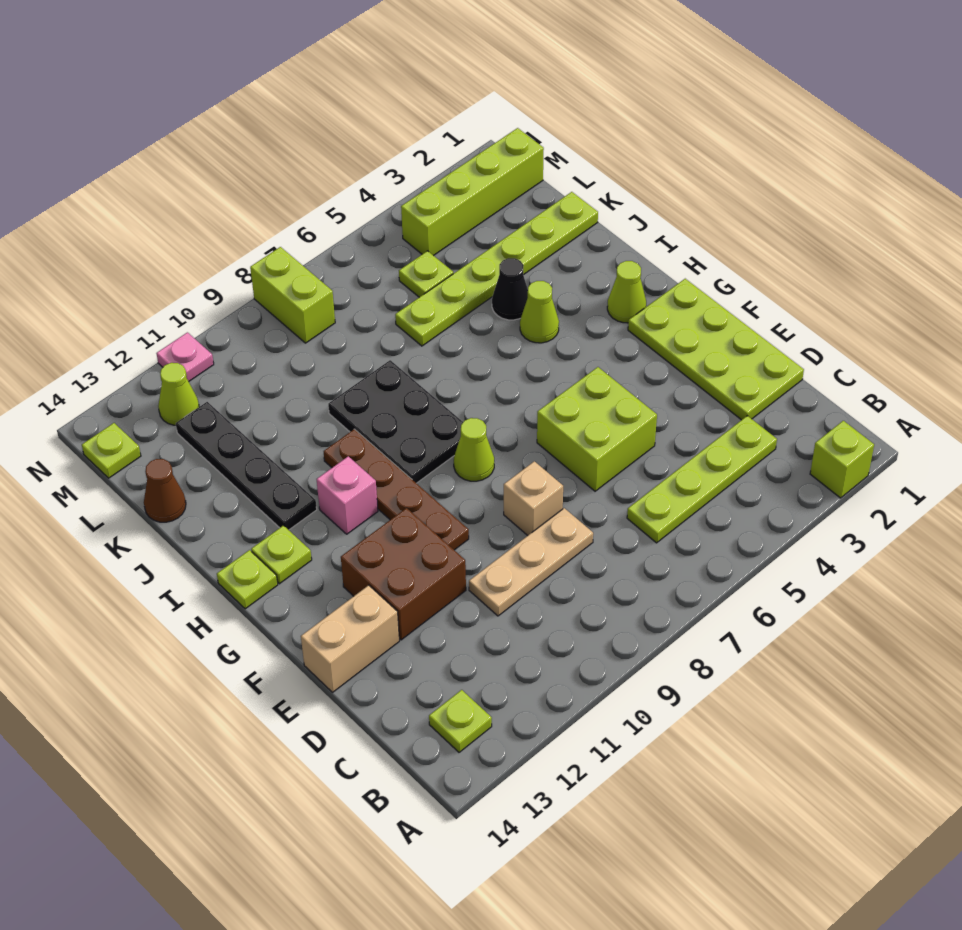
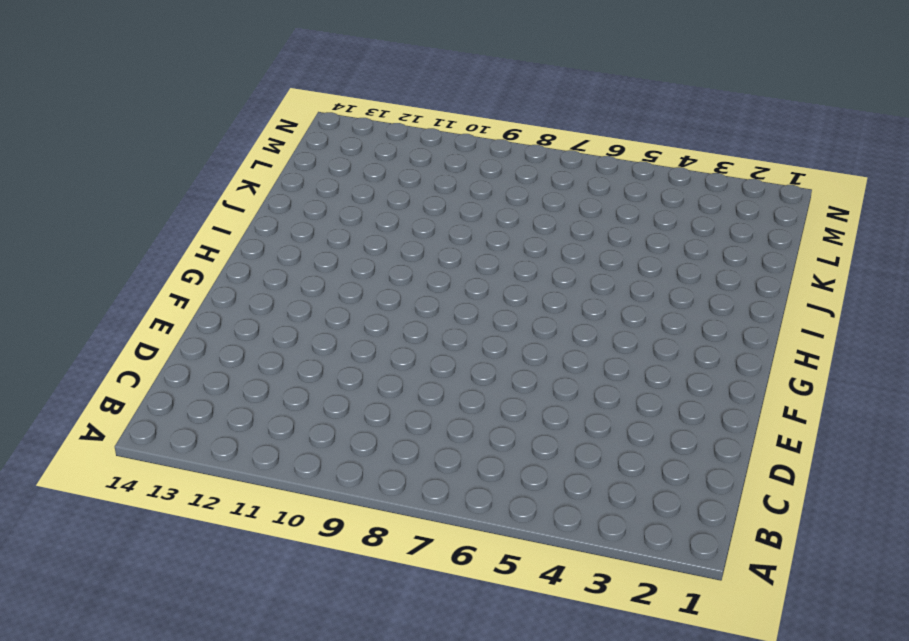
none -> lime 1x1 brick [810,421,874,498]
none -> lime 1x1 plate [429,690,492,752]
none -> lime 1x4 plate [627,416,777,543]

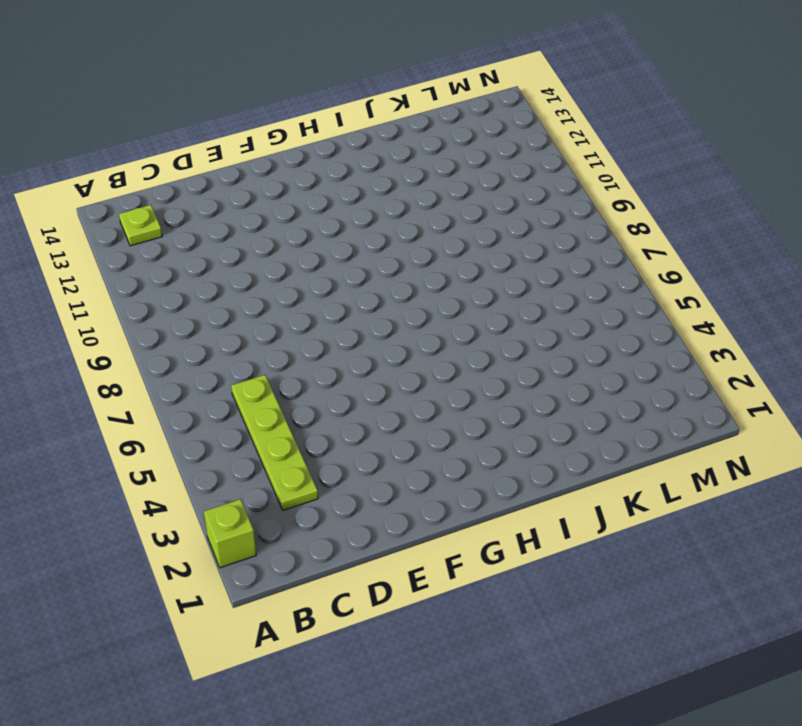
none -> lime 2x4 plate [628,279,804,420]
none -> tan 1x3 plate [469,508,593,616]
none -> lime 2x2 brick [537,367,657,491]

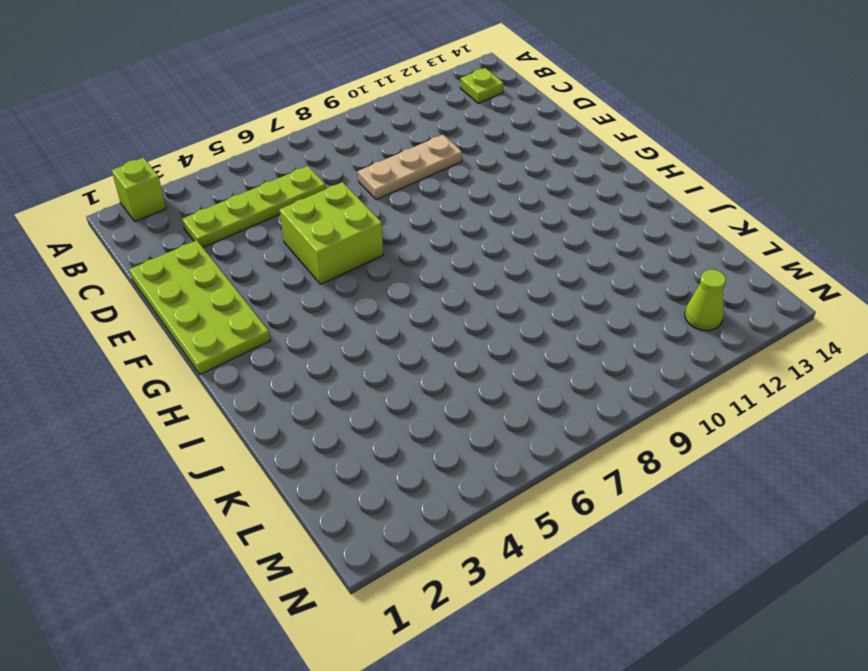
none -> tan 1x1 brick [504,461,563,536]
none -> brown 2x2 brick [341,508,466,640]
none -> tan 1x2 brick [301,585,399,692]

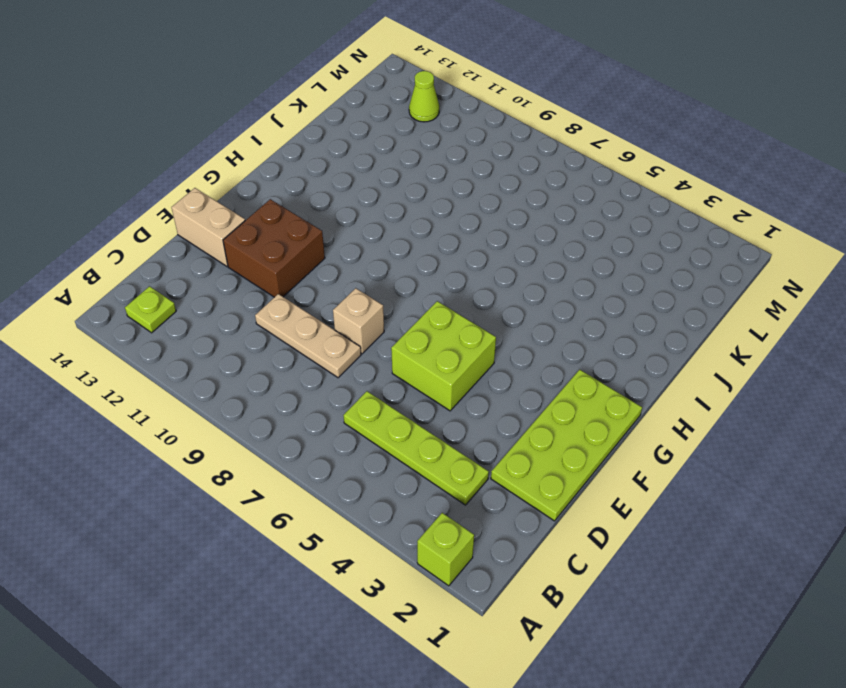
none -> brown 1x4 plate [324,429,469,550]
none -> lime 1x1 cone [454,418,494,481]
none -> lime 1x1 cone [607,261,646,323]

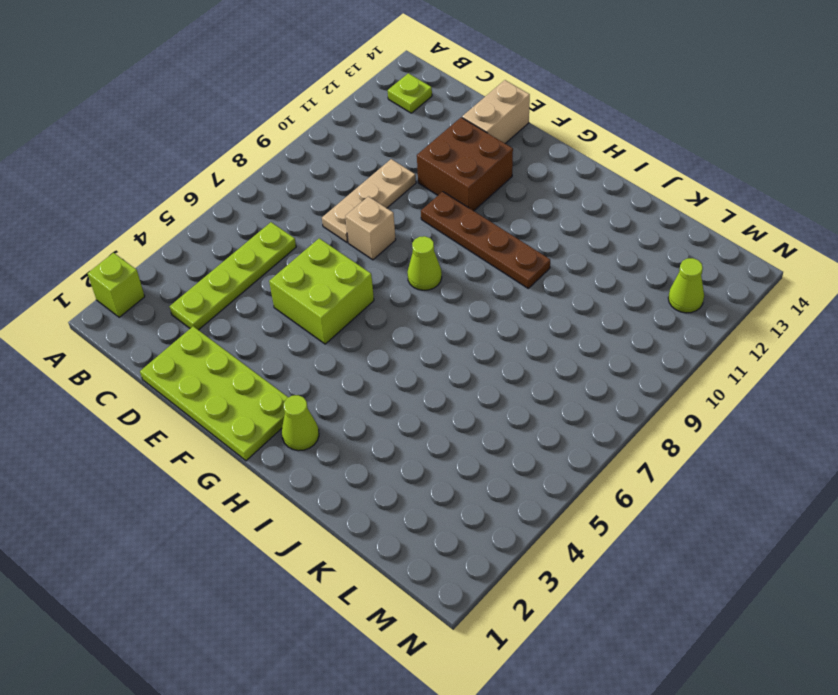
none -> black 2x3 plate [328,360,463,483]
none -> pink 1x1 brick [317,456,378,534]
none -> lime 1x1 plate [251,526,312,584]

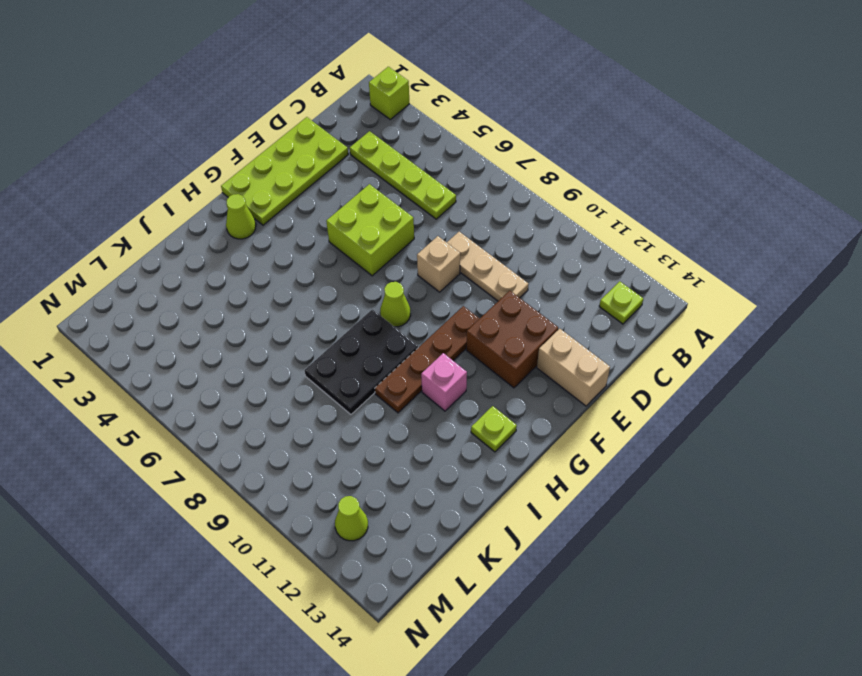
none -> lime 1x1 plate [217,550,278,609]
none -> lime 1x1 cone [520,281,559,343]
none -> black 1x4 plate [176,402,317,530]

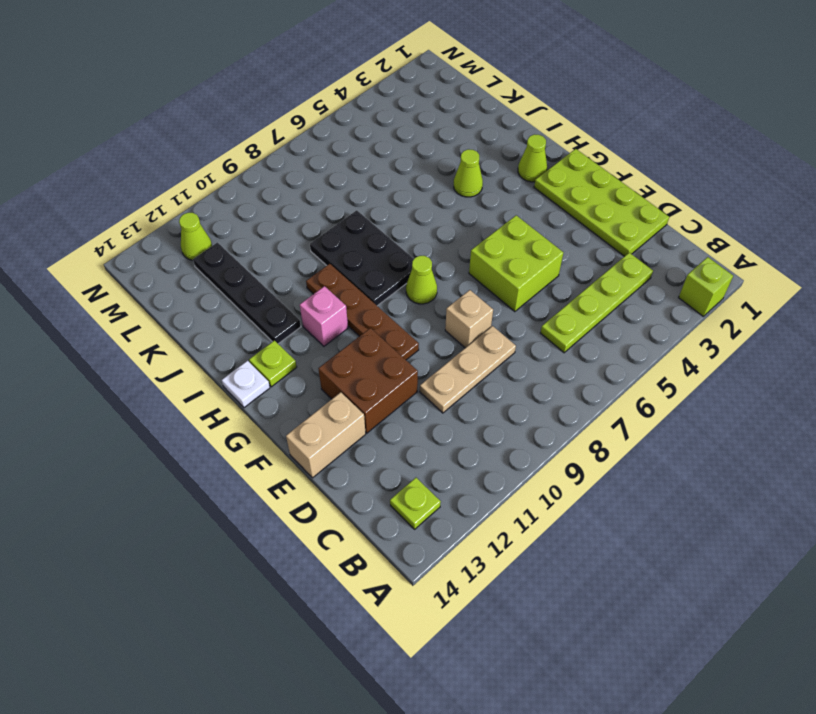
white 1x1 plate [222,361,270,408] -> lime 1x1 plate [217,550,278,609]
none -> black 1x1 cone [492,258,528,320]
none -> lime 1x6 plate [395,192,598,346]
none -> brown 1x1 cone [144,459,186,522]

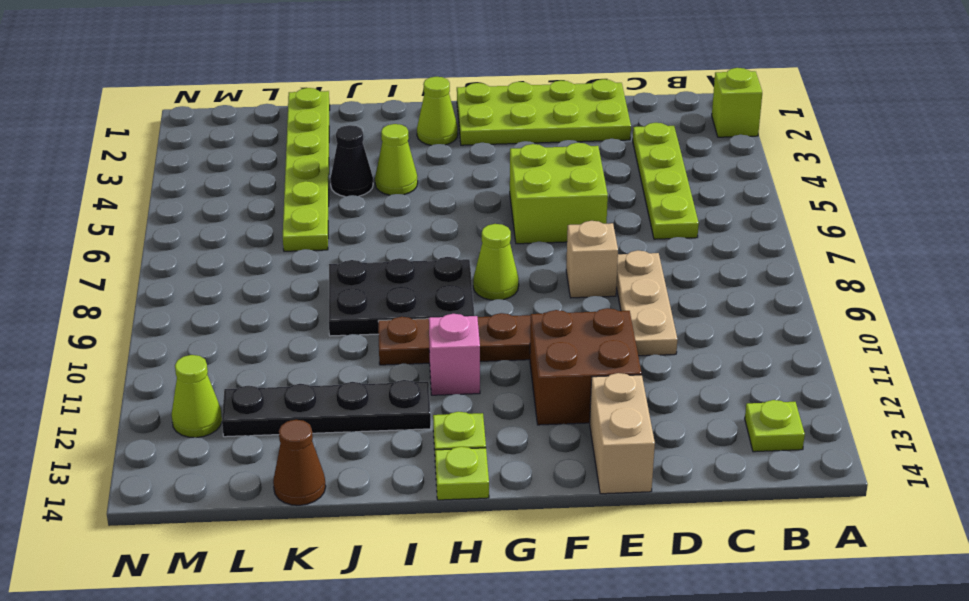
none -> lime 1x1 plate [399,251,453,297]
none -> lime 1x4 brick [401,128,544,256]
none -> lime 1x2 brick [250,247,335,343]

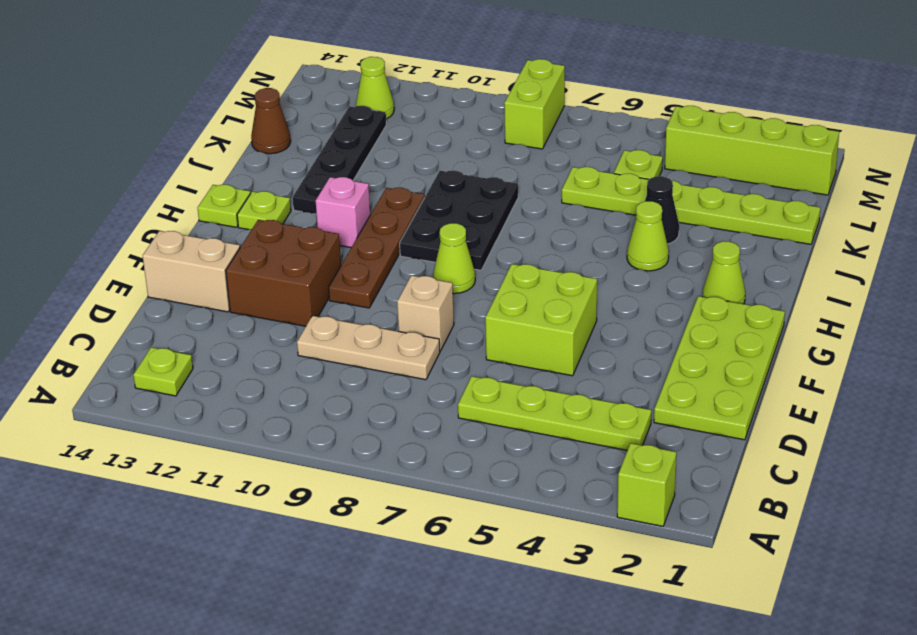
none -> lime 1x1 plate [82,423,141,478]
none -> pink 1x1 plate [156,332,214,381]

